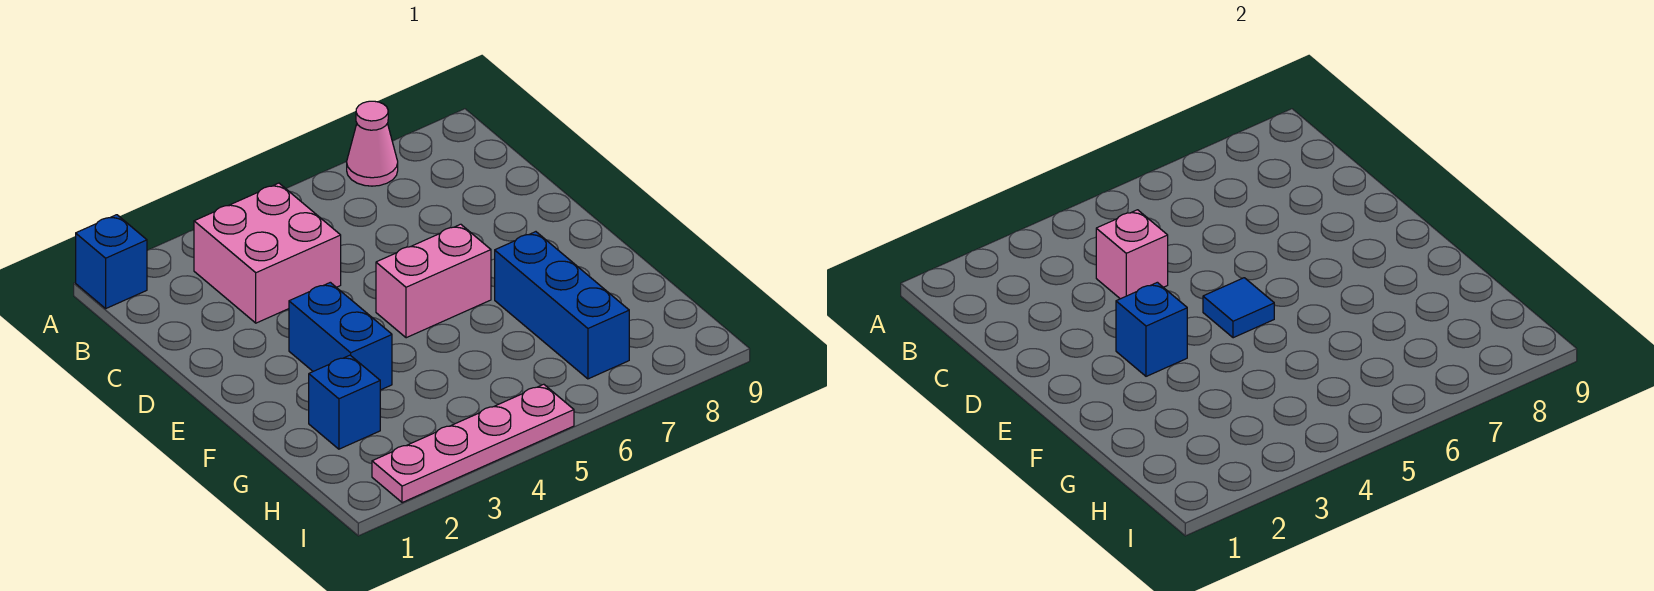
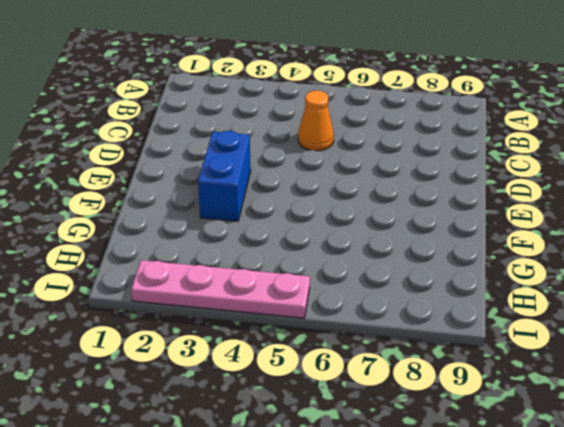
orange 1x1 cone [298,90,334,151] -> none
none -> blue 1x1 brick [76,215,147,308]
none -> pink 1x1 cone [347,101,398,186]

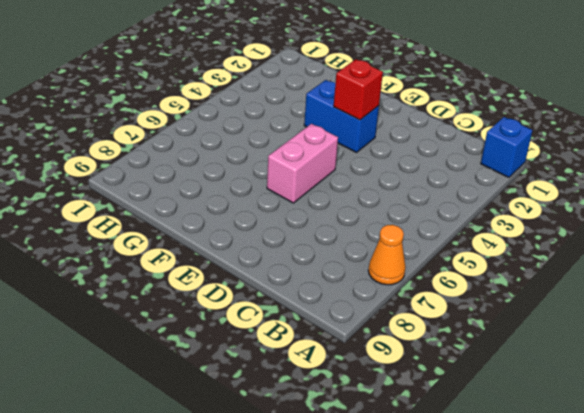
orange 1x1 cone [368,225,405,285] -> pink 1x1 cone [347,101,398,186]
red 1x1 brick [334,59,383,120] -> blue 1x1 brick [1116,282,1187,376]
none -> pink 2x2 brick [194,183,341,323]
none -> blue 1x3 brick [495,232,629,379]

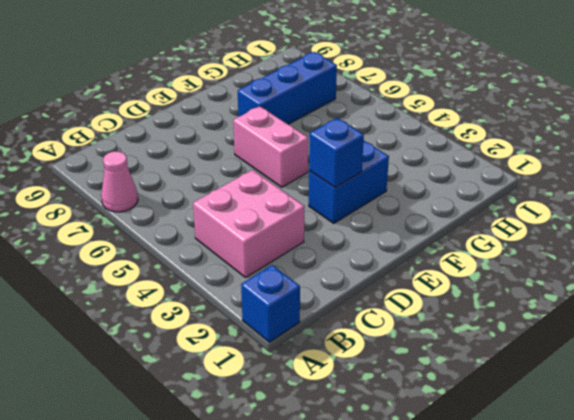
none -> blue 1x1 brick [309,355,380,449]
none -> pink 1x4 plate [372,384,574,503]

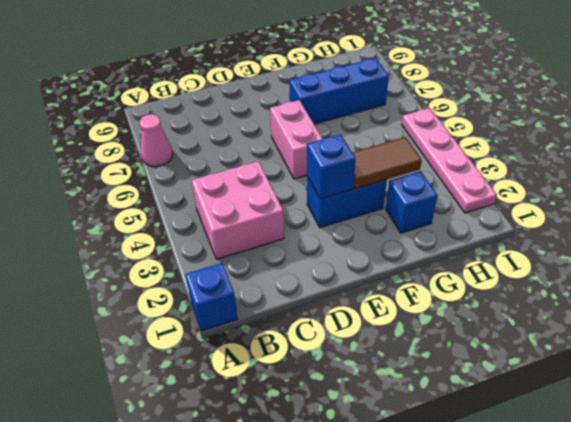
brown 1x2 tile [352,137,422,189] -> none
none -> pink 1x1 brick [1096,210,1168,299]
none -> blue 1x1 tile [1203,278,1274,338]

